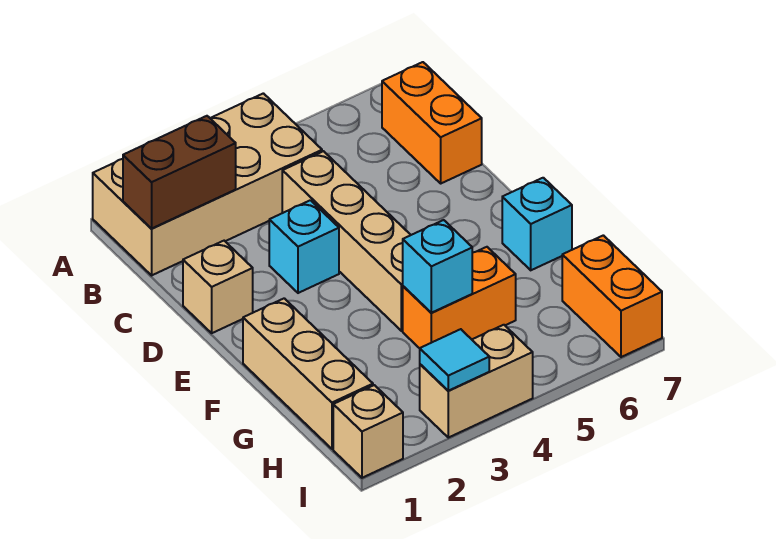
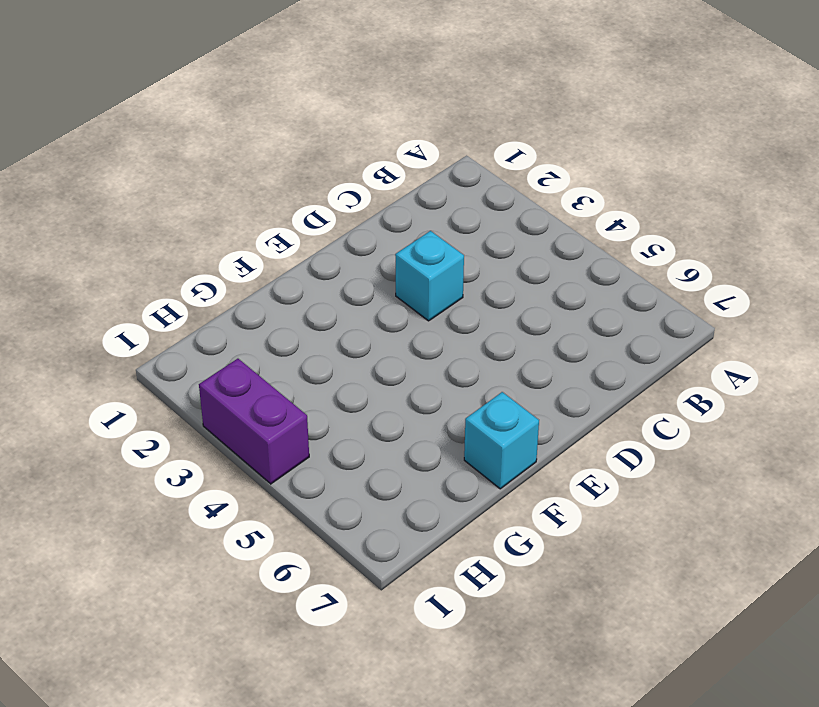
purple 1x2 brick [199,359,309,484] -> tan 1x2 brick [420,325,533,438]
none -> tan 2x4 brick [93,93,322,275]
none -> orange 1x2 brick [382,62,482,183]
none -> tan 1x4 brick [282,151,410,331]

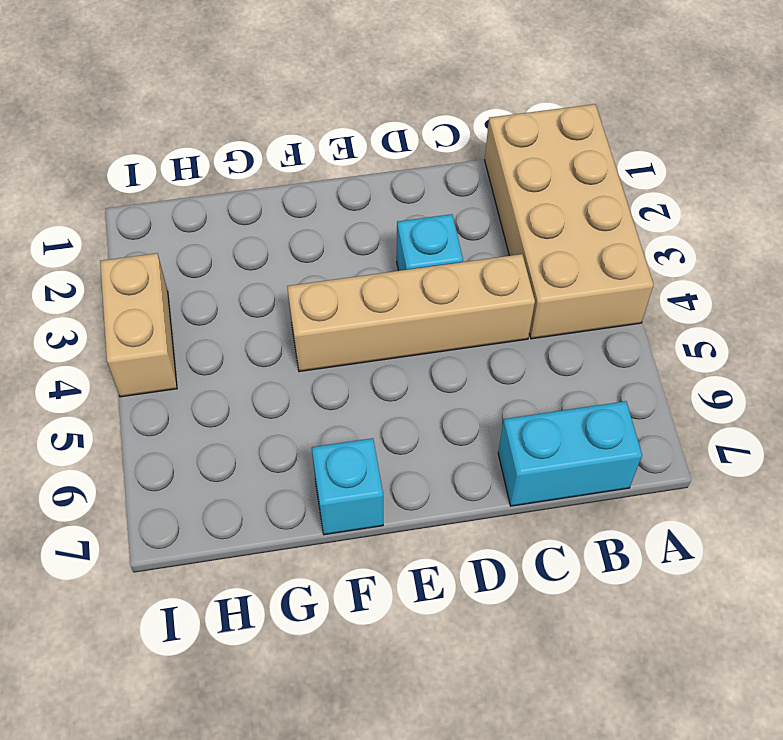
cyan 1x2 brick [498,401,642,506] -> orange 1x2 brick [382,62,482,183]
none -> tan 1x1 brick [183,241,253,333]
none -> tan 1x3 brick [243,298,373,449]
none -> orange 1x2 brick [403,247,516,348]

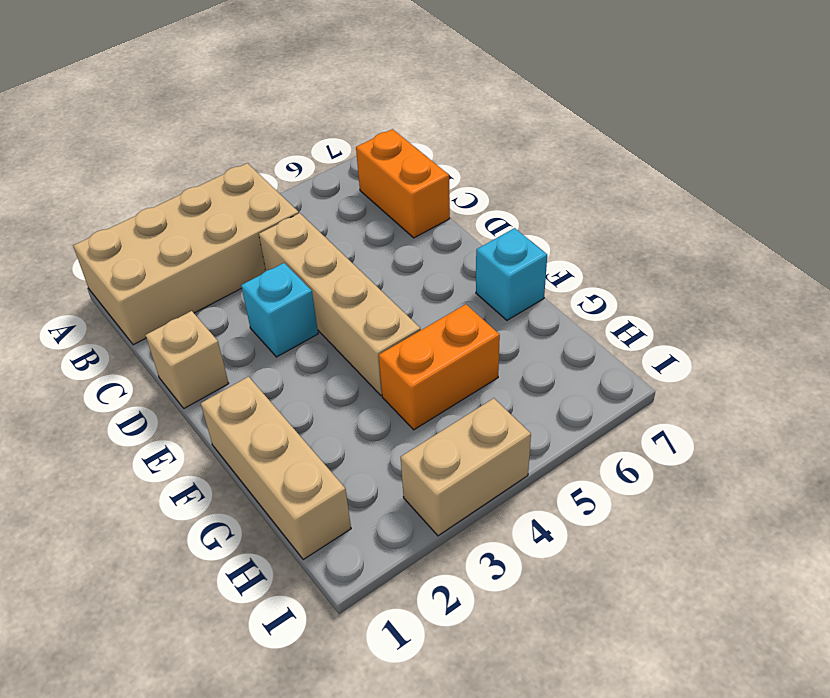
none -> orange 1x2 brick [562,235,662,357]
none -> tan 1x1 brick [333,385,403,478]
none -> brown 1x2 brick [123,116,236,228]

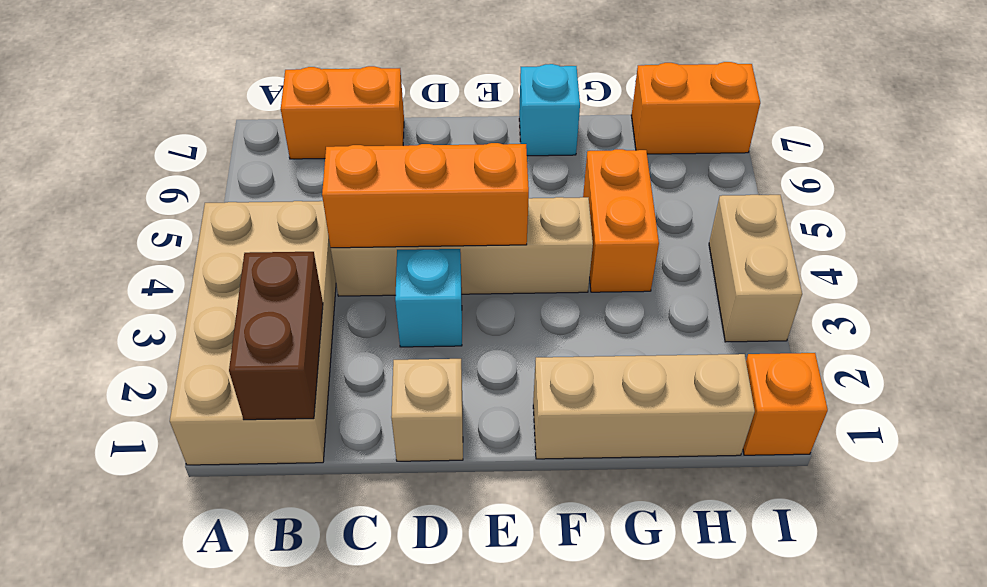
orange 1x3 brick [322,143,529,248] -> none
orange 1x1 brick [743,353,828,455] -> tan 1x1 brick [333,385,403,478]
none -> cyan 1x1 brick [403,220,472,313]
none -> cyan 1x1 tile [420,329,489,391]

